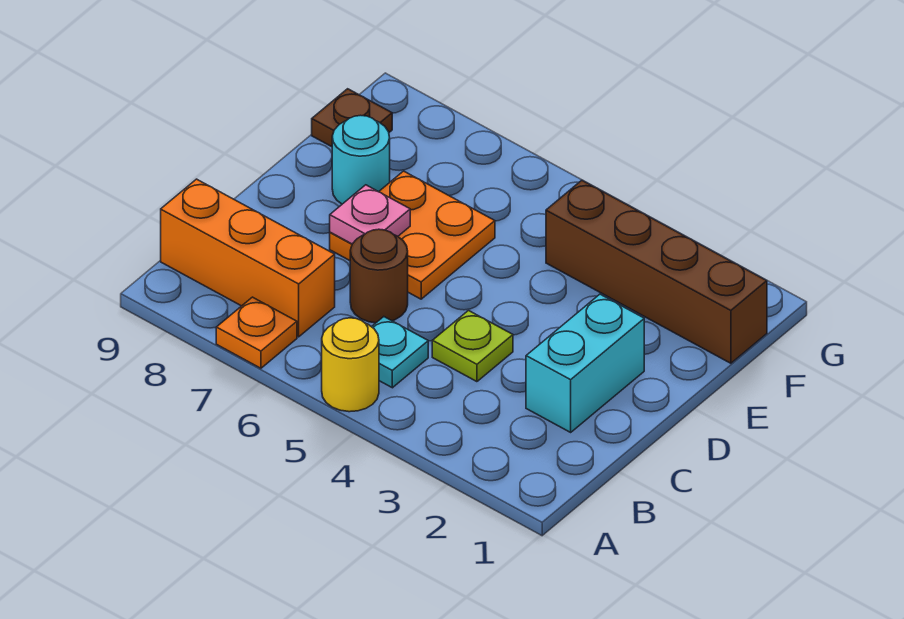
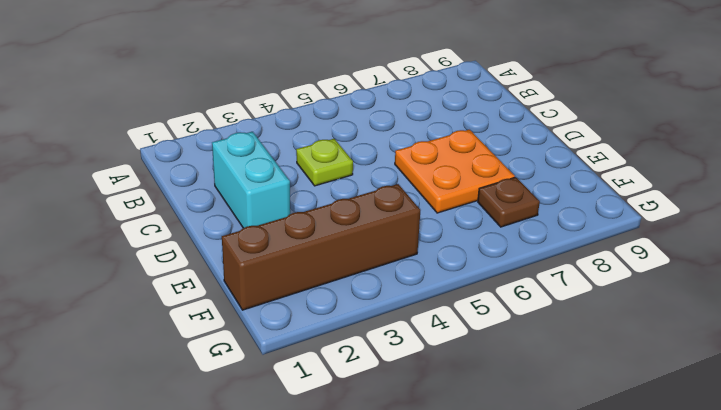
brown 1x1 plate [478,177,540,227] -> brown 1x1 plate moved to [312,89,392,147]
none -> yellow 1x1 round brick [322,318,379,412]
none -> orange 1x1 plate [216,297,297,368]
none -> cyan 1x1 plate [372,317,428,388]

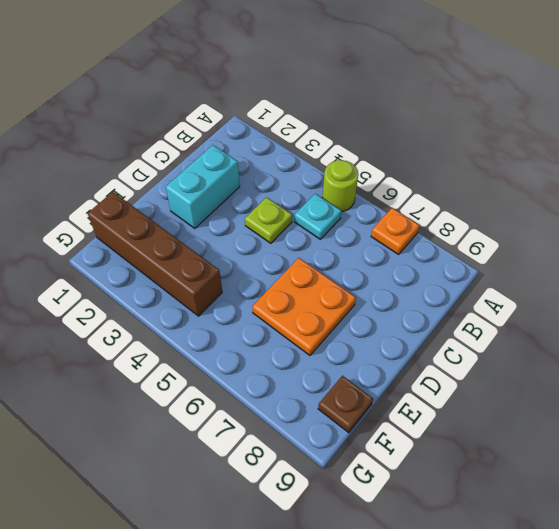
lime 1x1 round brick [322,160,358,211] -> yellow 1x1 round brick [322,318,379,412]
none -> orange 1x3 brick [161,179,335,337]
none -> brown 1x1 round brick [350,229,408,323]
none -> cyan 1x1 round brick [332,115,390,204]

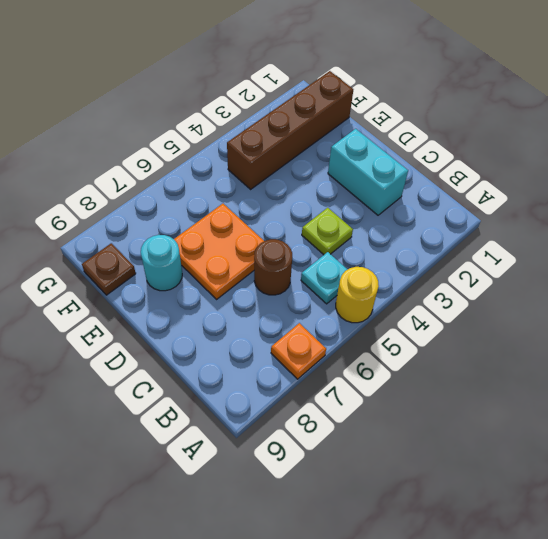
none -> orange 1x3 brick [161,179,335,337]
none -> pink 1x1 plate [330,185,410,244]

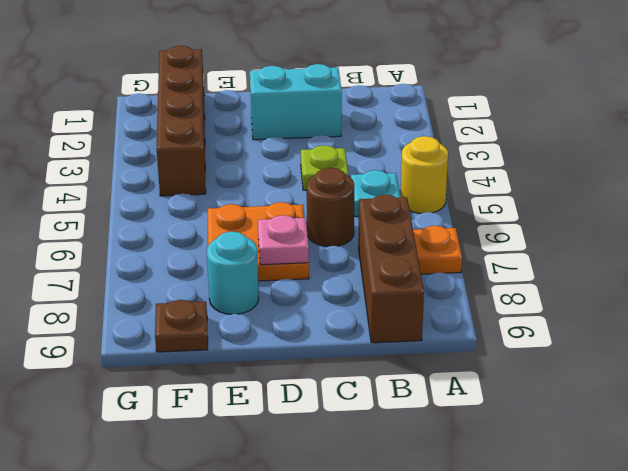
brown 1x3 brick [358,195,424,343] -> orange 1x3 brick [161,179,335,337]

